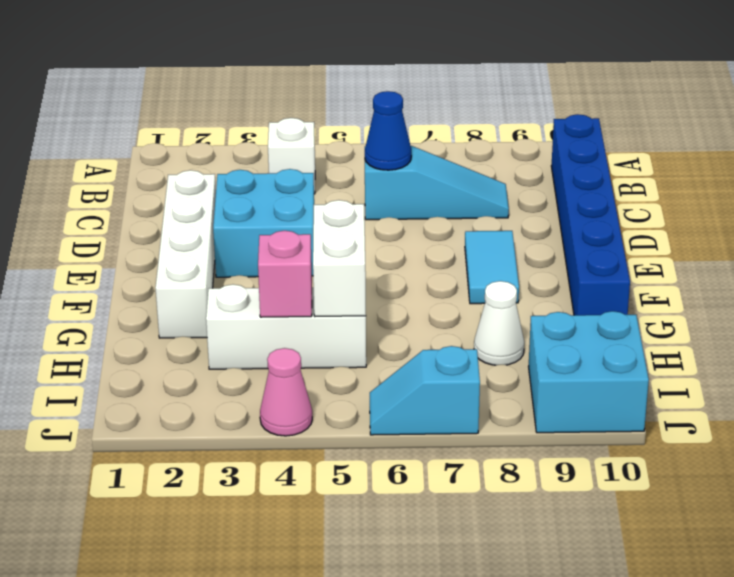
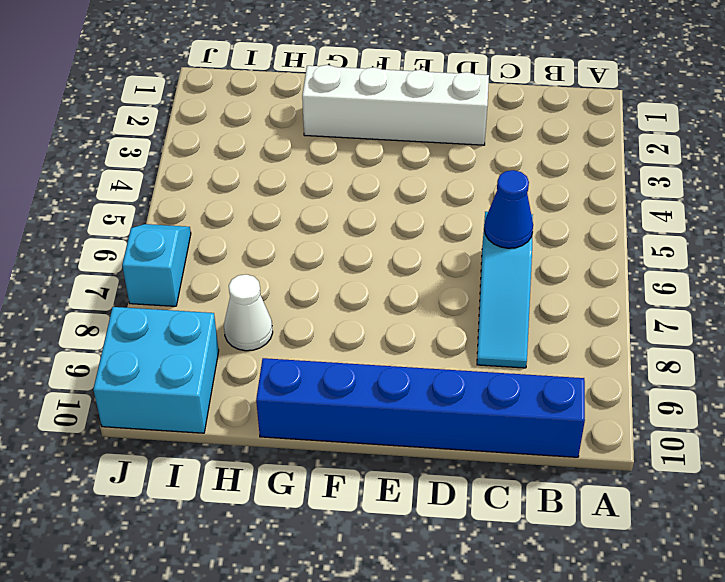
none -> white 1x1 brick [268,118,315,194]
none -> cyan 2x2 brick [213,169,314,277]
none -> cyan 1x2 tile [465,231,519,304]

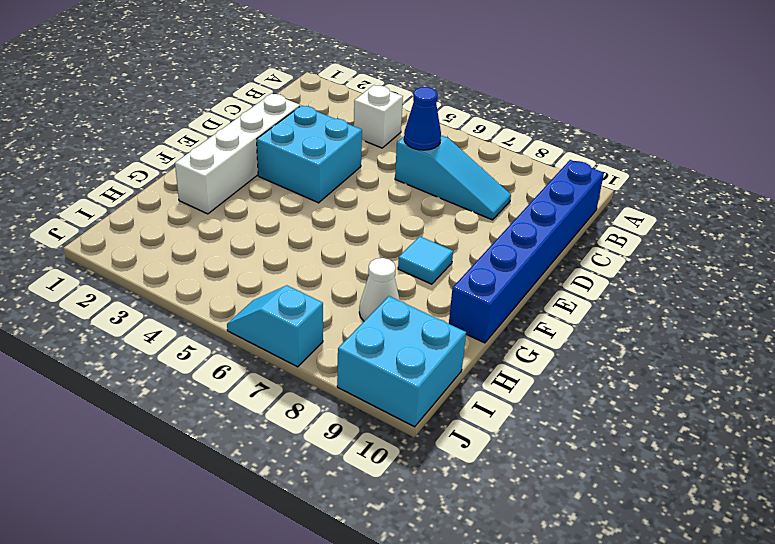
cyan 1x1 tile [398,236,453,284] -> cyan 1x2 tile [465,231,519,304]
none -> white 1x3 brick [206,284,366,369]
none -> pink 1x1 cone [260,348,312,436]
none -> white 1x2 brick [313,200,366,316]

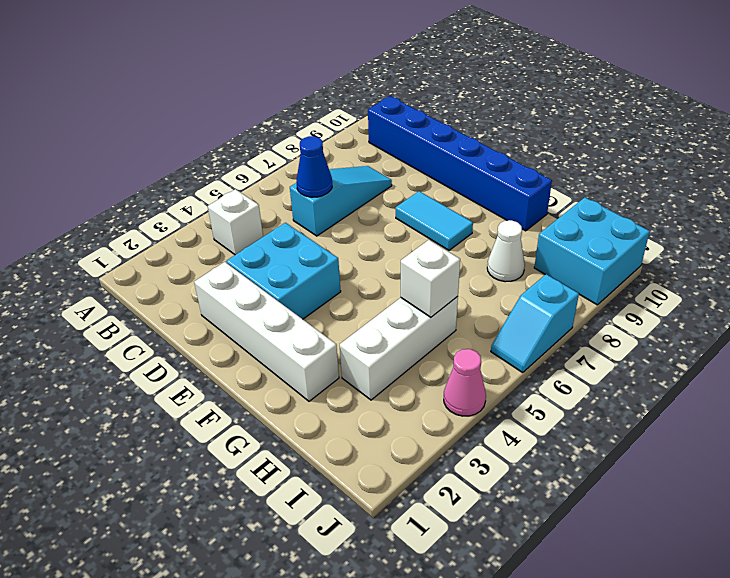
white 1x1 brick [401,240,460,317] -> white 1x2 brick [313,200,366,316]
none -> pink 1x1 brick [258,231,312,317]

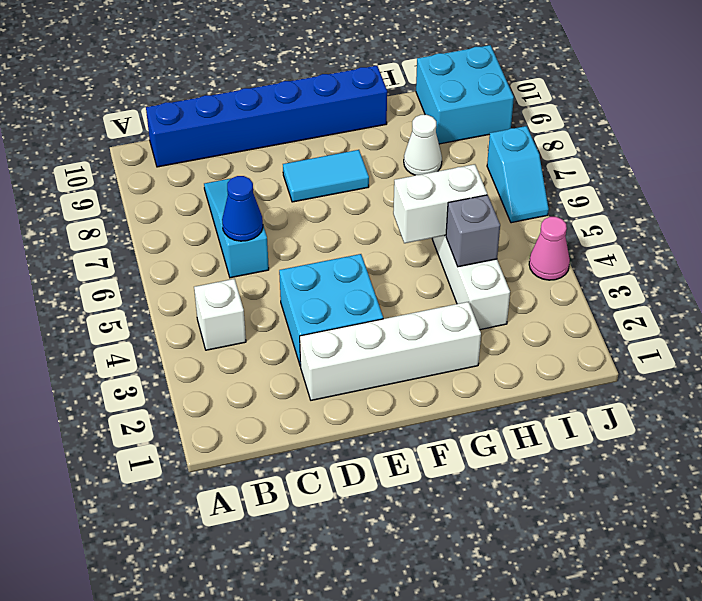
grey 1x1 brick [446,195,500,267] -> pink 1x1 brick [258,231,312,317]

